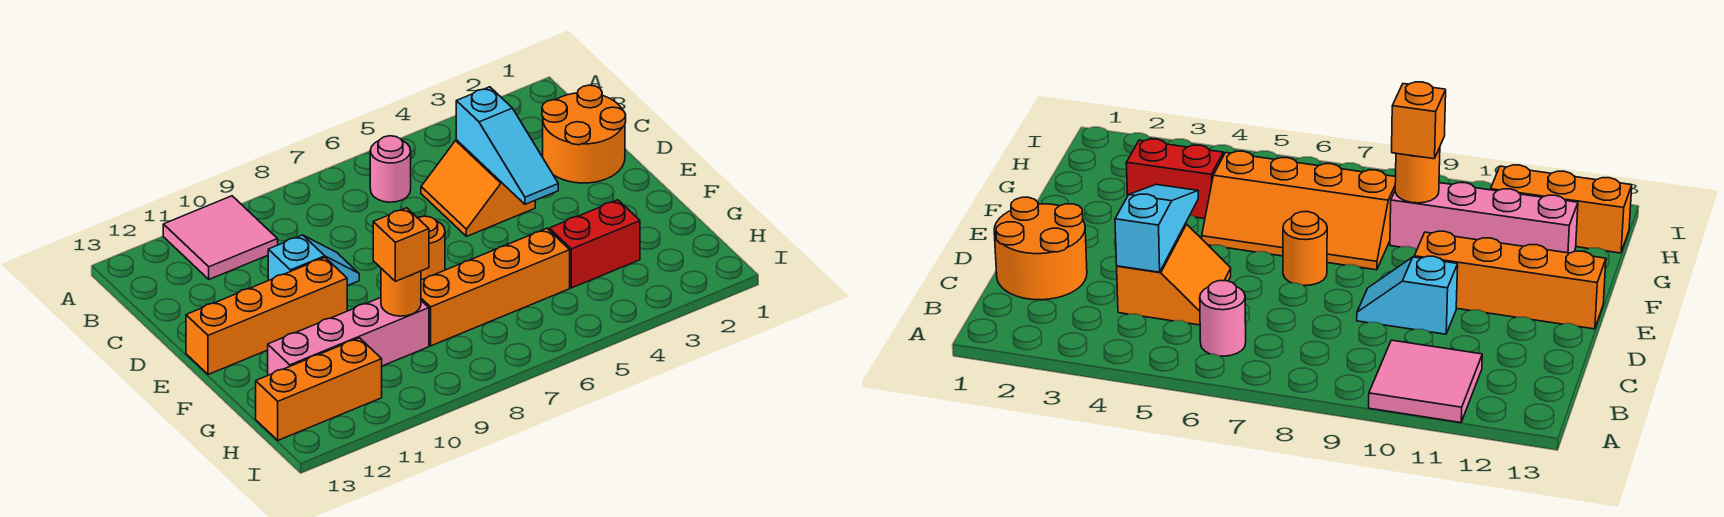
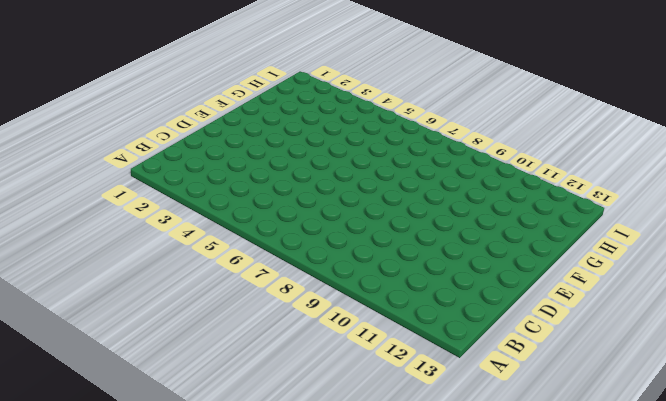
none -> pink 2x2 tile [163,196,278,279]
none -> pink 1x1 round brick [370,136,411,202]
none -> orange 2x2 round brick [542,85,626,183]

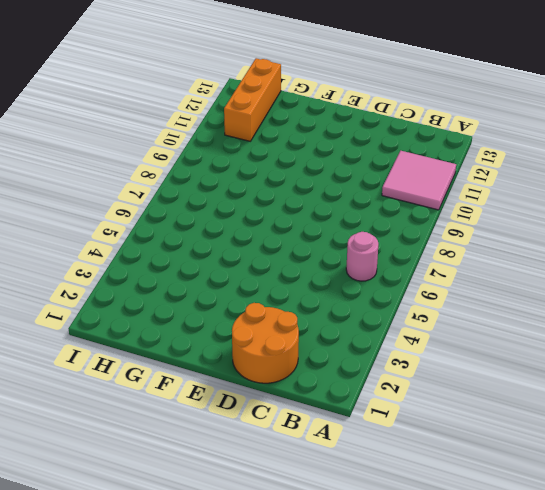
none -> orange 2x2 slope [421,140,535,237]
none -> cyan 1x2 slope [268,235,359,286]
none -> orange 1x1 round brick [418,216,445,280]

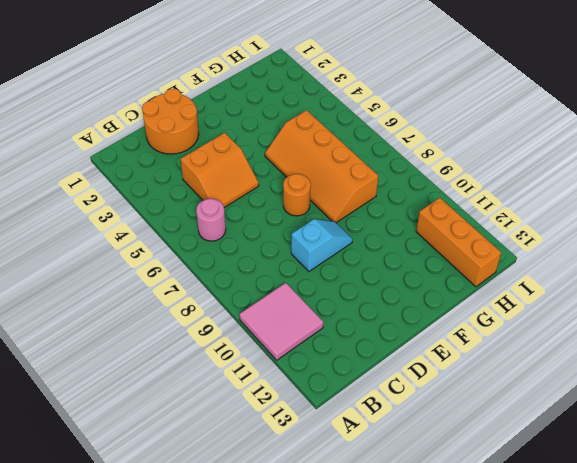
cyan 1x2 slope [291,219,353,271] -> cyan 1x2 slope turned to [268,235,359,286]
none -> orange 1x4 brick [186,258,347,375]
none -> red 1x2 brick [549,200,640,288]
none -> pink 1x4 brick [268,298,429,375]

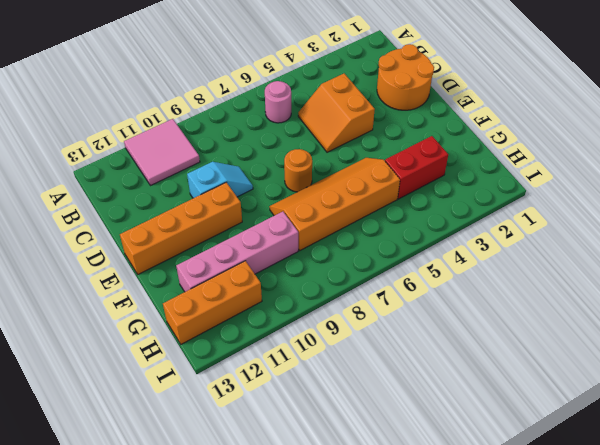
none -> cyan 1x3 slope [456,87,558,204]
none -> orange 1x1 round brick [381,268,421,316]
none -> orange 1x1 brick [373,208,429,281]

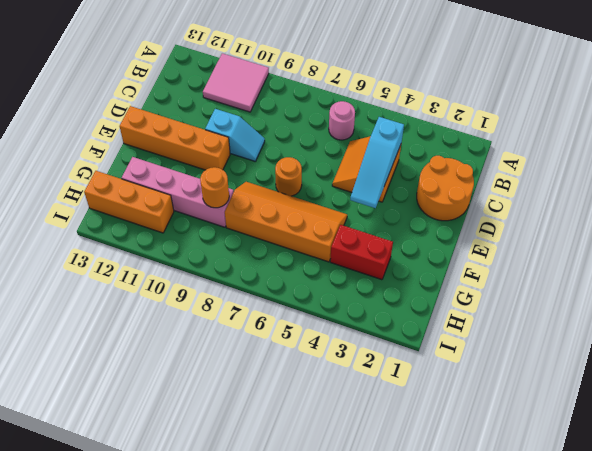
none -> orange 1x1 brick [373,208,429,281]

